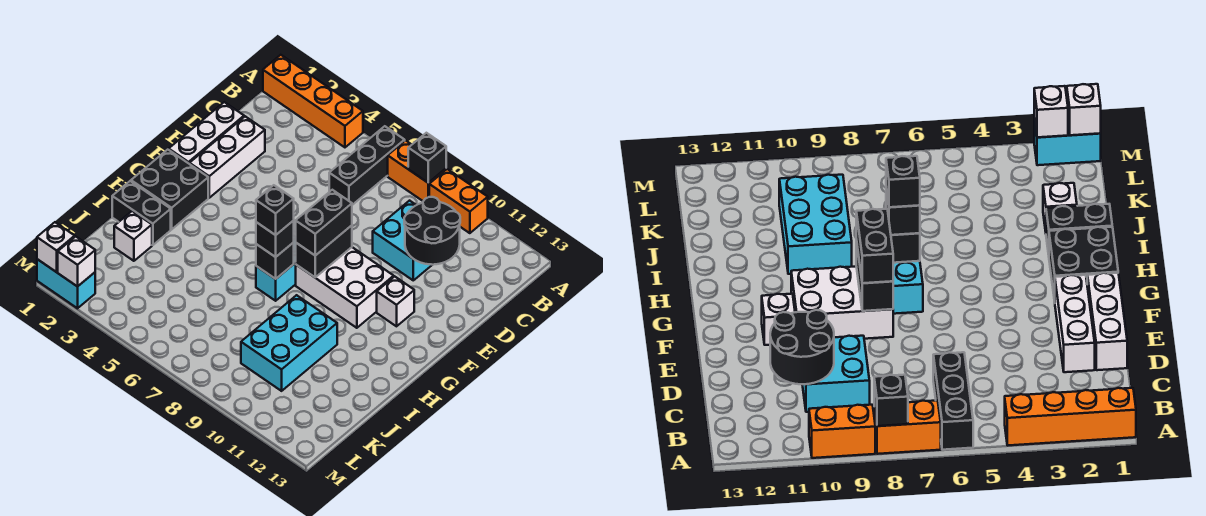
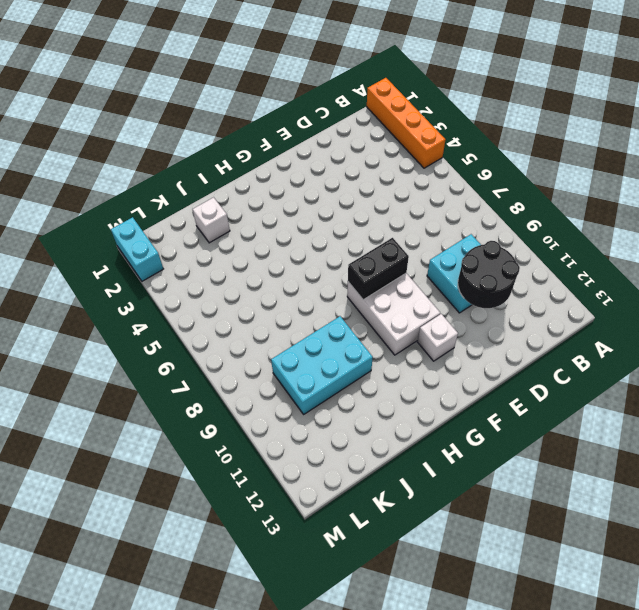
none -> black 1x3 brick [329,126,405,205]
none -> orange 1x2 brick [388,140,446,201]
none -> orange 1x2 brick [429,169,488,233]

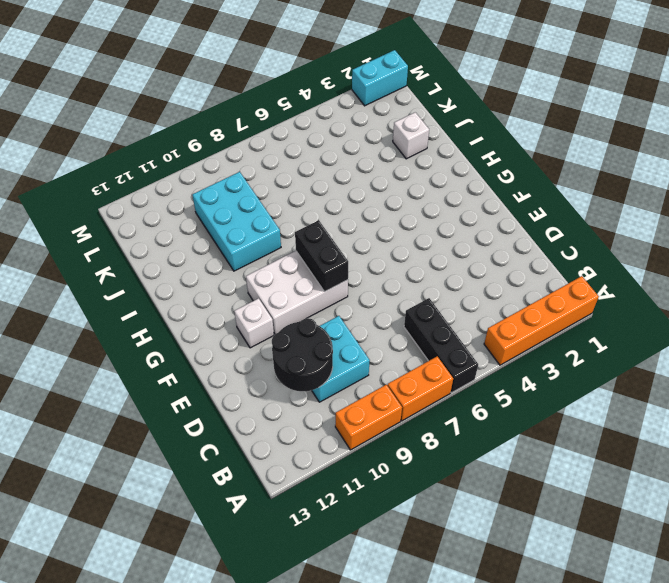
none -> white 1x3 brick [169,102,244,164]
none -> white 1x3 brick [190,116,265,198]
none -> black 2x2 brick [131,150,208,229]

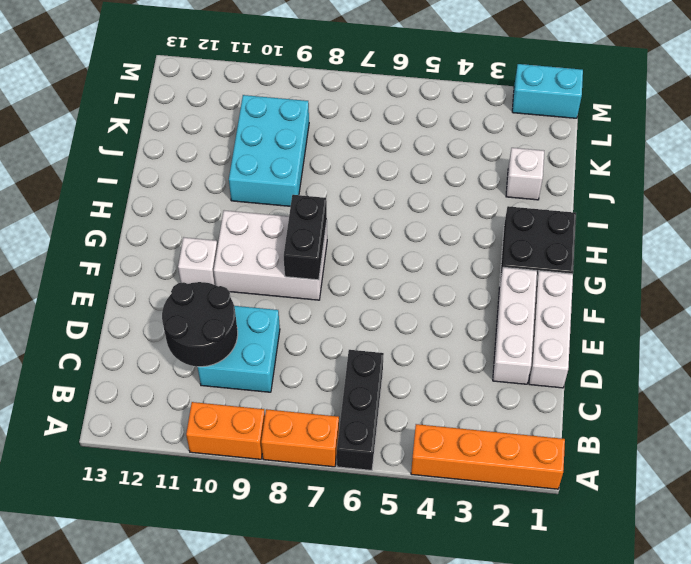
none -> cyan 1x2 brick [256,236,296,301]
none -> black 1x2 brick [112,181,171,245]
none -> black 1x1 brick [408,133,446,183]

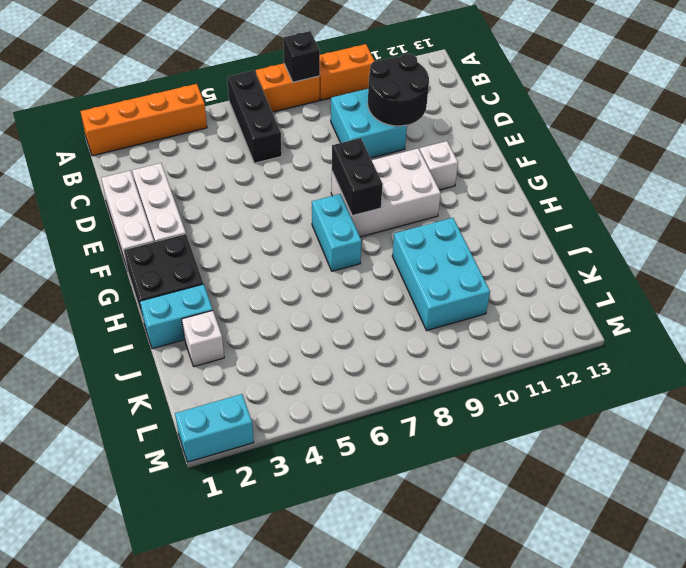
cyan 1x2 brick [140,284,213,349] -> black 1x2 brick [112,181,171,245]
none -> black 1x1 brick [256,242,294,279]
none -> white 1x1 brick [37,222,75,272]
none -> white 1x1 brick [58,236,95,287]

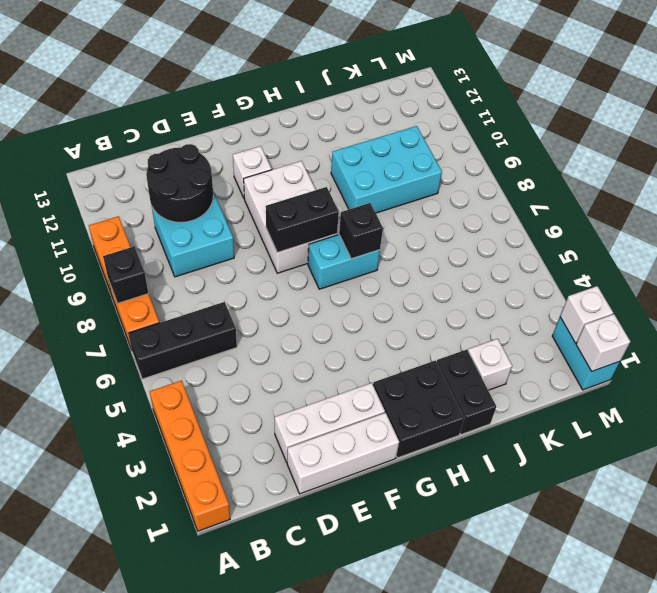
none -> black 1x2 brick [296,190,352,256]
none -> black 1x1 brick [256,221,294,257]
none -> black 1x1 brick [256,185,294,235]

